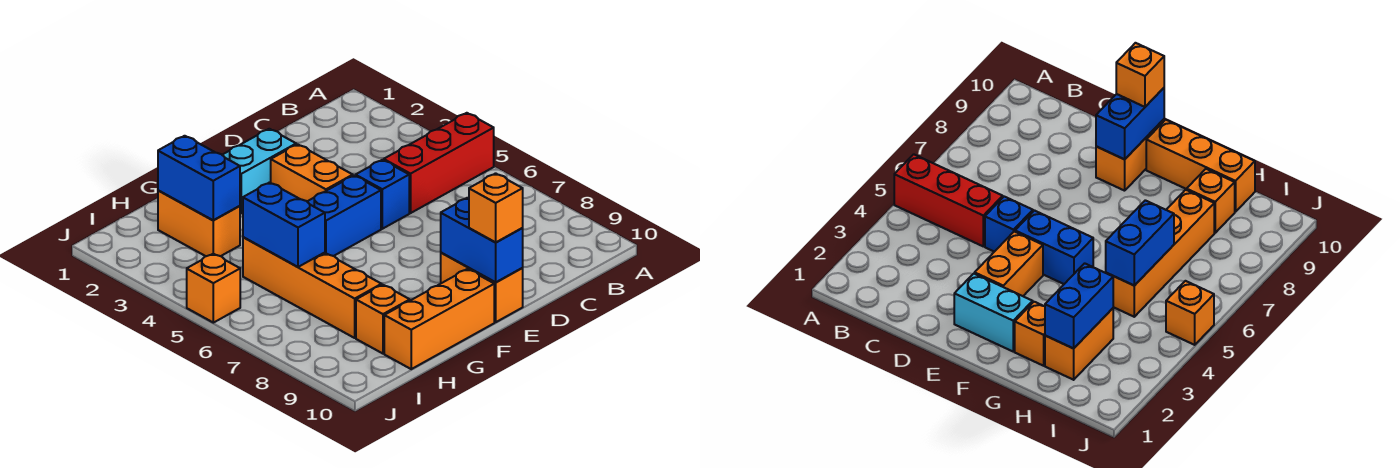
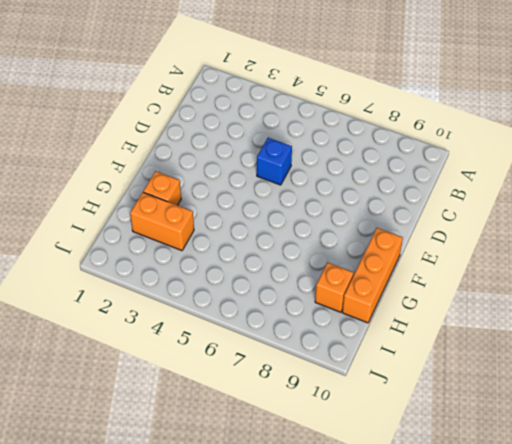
none -> red 1x3 brick [384,113,494,213]
none -> cyan 1x2 brick [223,129,296,213]
none -> orange 1x2 brick [271,144,353,201]

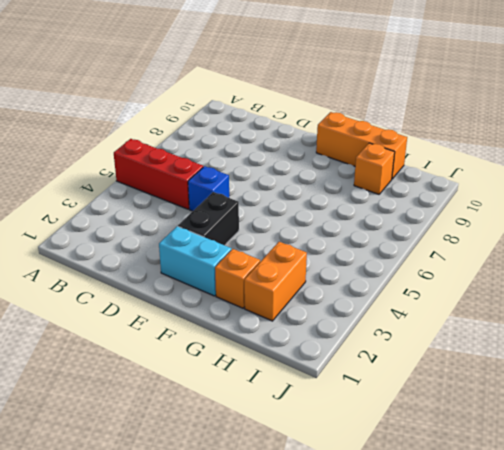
black 1x2 brick [178,192,239,245] -> orange 1x2 brick [271,144,353,201]
none -> blue 1x2 brick [307,176,381,256]
none -> orange 1x2 brick [441,253,523,322]
none -> orange 1x4 brick [243,237,382,338]

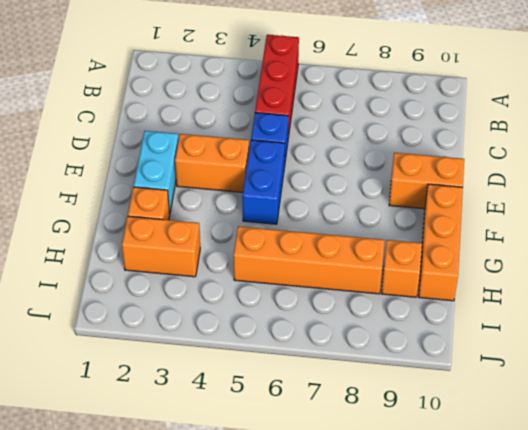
none -> orange 1x1 brick [187,254,240,323]
none -> blue 1x2 brick [441,198,523,282]
none -> blue 1x2 brick [158,136,240,220]

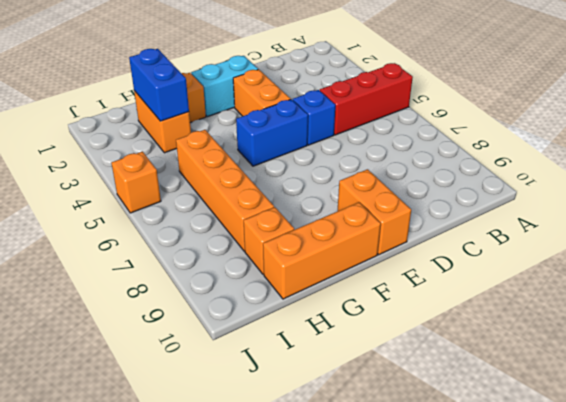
none -> blue 1x2 brick [441,198,523,282]
none -> blue 1x2 brick [243,182,325,267]
none -> orange 1x1 brick [469,173,523,242]

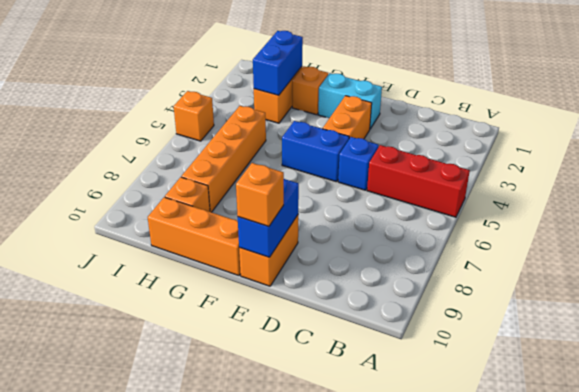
none -> blue 1x2 brick [243,182,325,267]

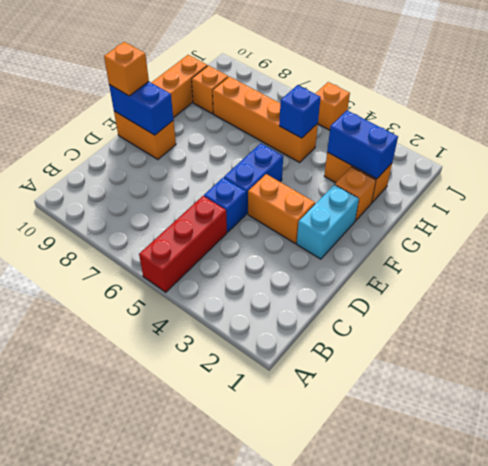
blue 1x1 brick [279,85,321,138] -> blue 1x2 brick [243,182,325,267]

